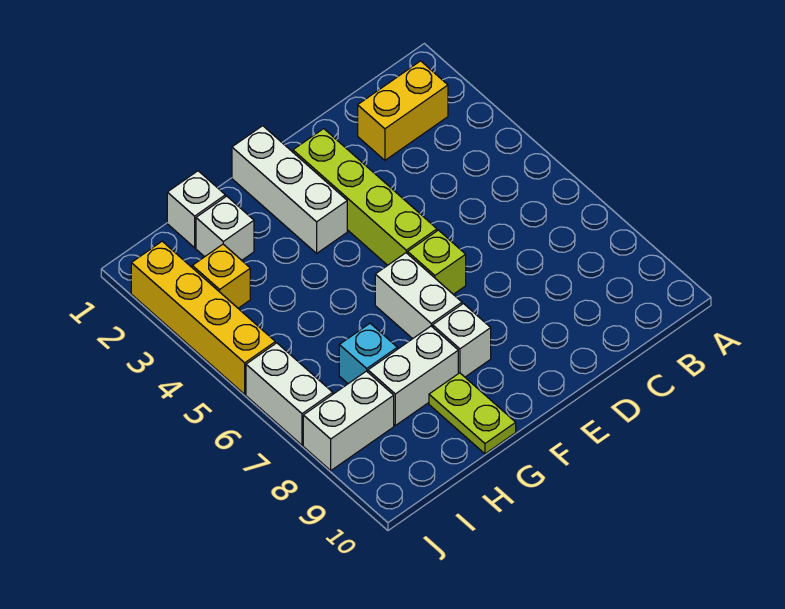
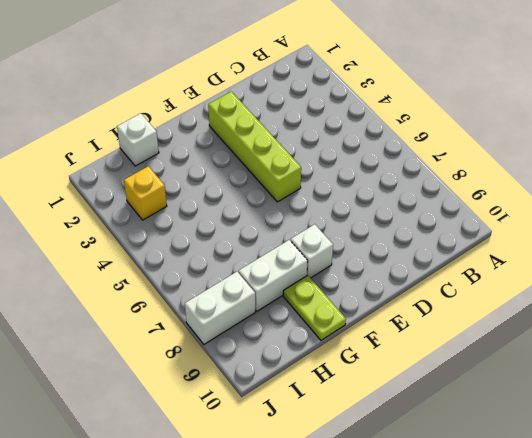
none -> yellow 1x2 brick [358,61,448,160]
none -> lime 1x1 brick [408,230,466,294]
none -> white 1x3 brick [232,126,347,253]

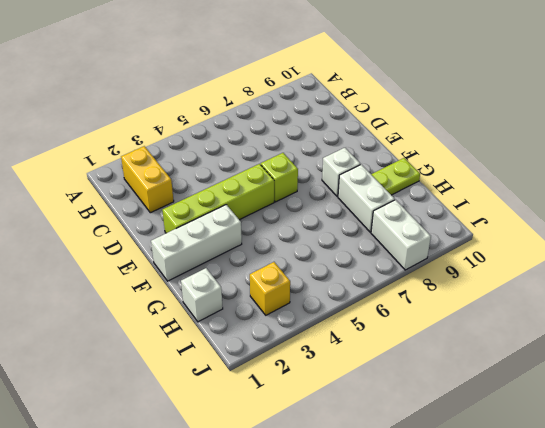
none -> white 1x2 brick [375,253,462,339]
none -> white 1x1 brick [196,196,254,260]
none -> cyan 1x1 brick [339,323,397,384]

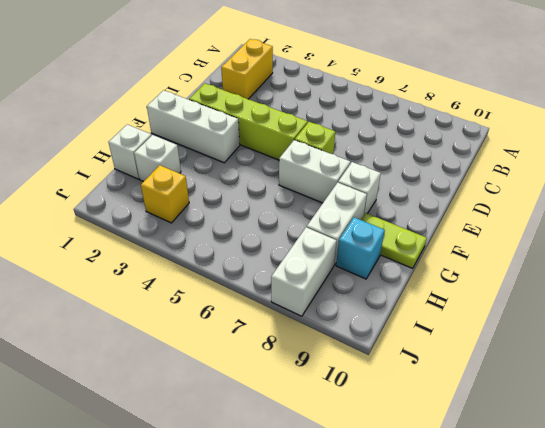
cyan 1x1 brick [336,217,385,279] -> cyan 1x1 brick moved to [339,323,397,384]
none -> yellow 1x4 brick [131,241,275,394]
none -> white 1x2 brick [246,343,333,445]

